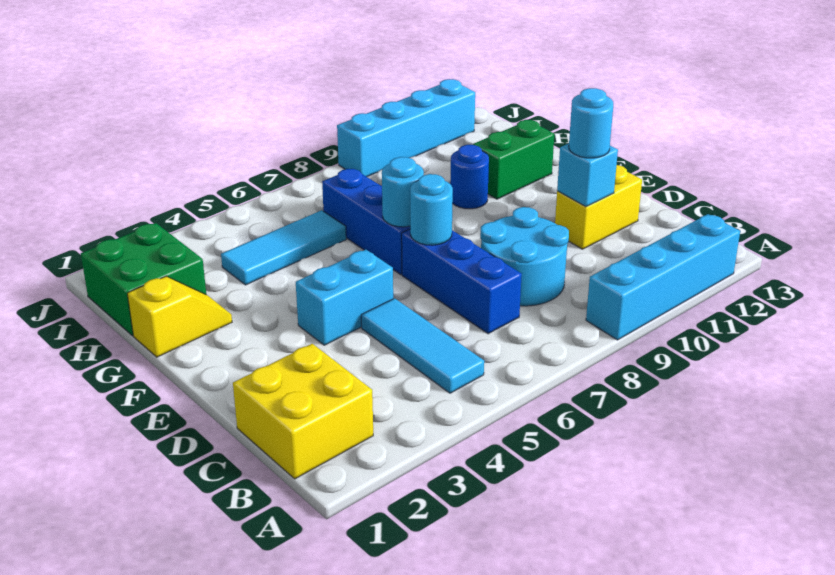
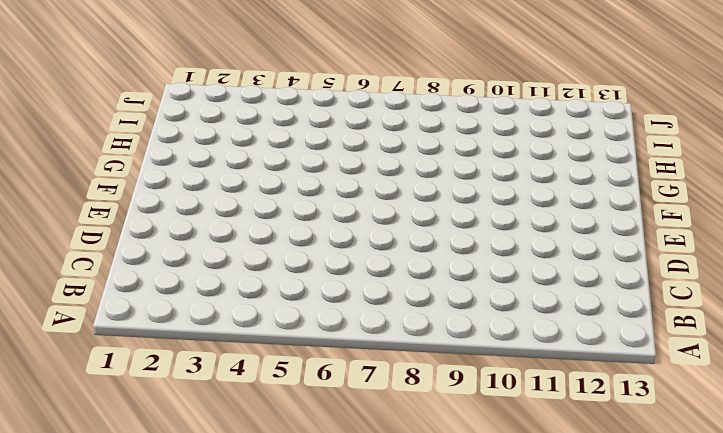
none -> cyan 1x4 brick [586,214,740,340]
none -> yellow 2x2 brick [233,344,373,479]
none -> cyan 1x3 tile [361,298,484,393]

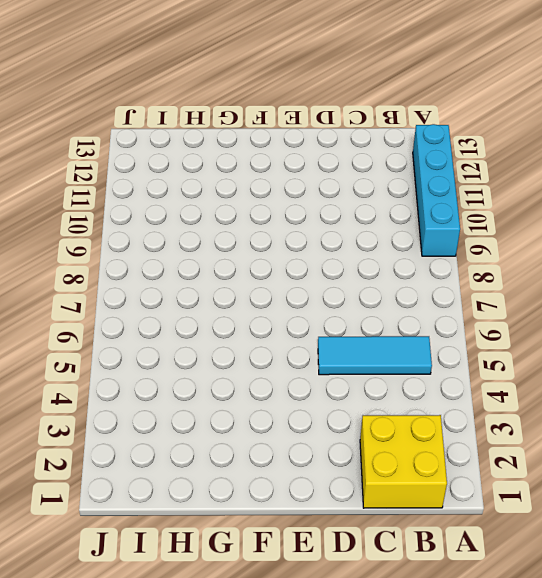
none -> blue 1x3 brick [402,229,522,334]
none -> cyan 2x2 round brick [480,207,569,306]
none -> yellow 1x2 brick [555,165,642,249]

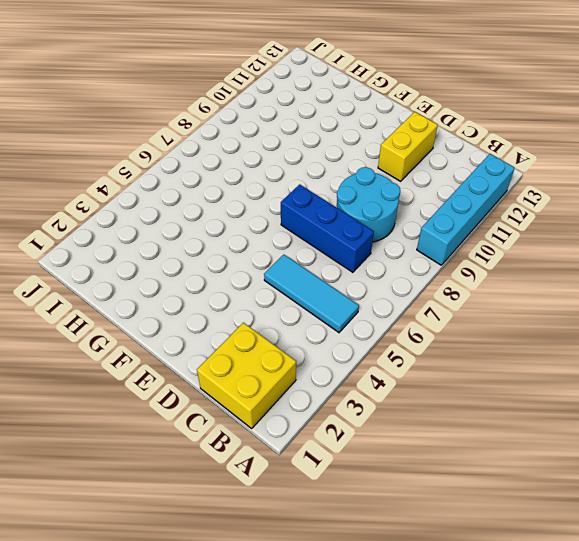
none -> cyan 1x2 brick [296,250,393,345]
none -> blue 1x3 brick [322,169,410,274]
none -> yellow 1x2 slope [127,276,232,357]

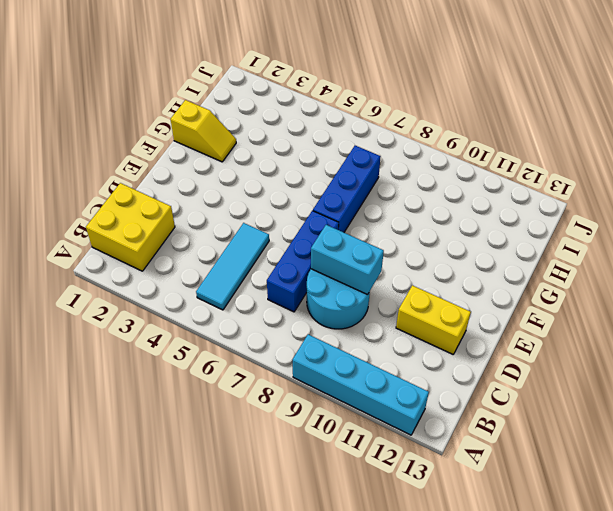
cyan 1x2 brick [311,225,384,295] -> cyan 1x2 brick moved to [296,250,393,345]
none -> blue 1x1 round brick [450,145,489,209]
none -> green 1x2 brick [473,120,554,199]
none -> green 2x2 brick [81,223,206,336]

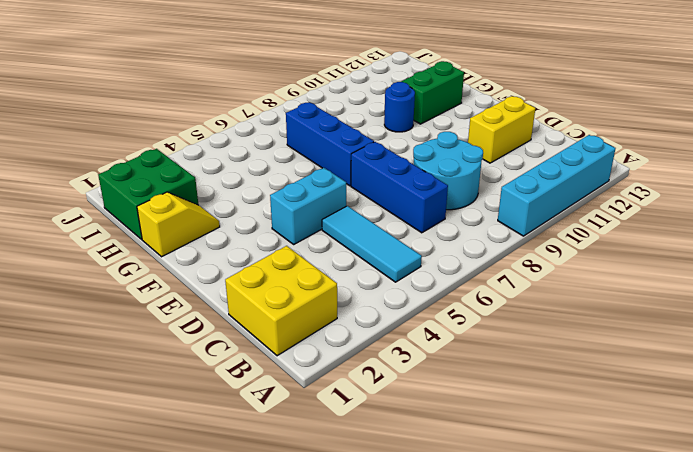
none -> cyan 1x3 tile [221,210,346,285]
none -> cyan 1x4 brick [337,79,475,177]
none -> cyan 1x1 brick [557,143,618,207]

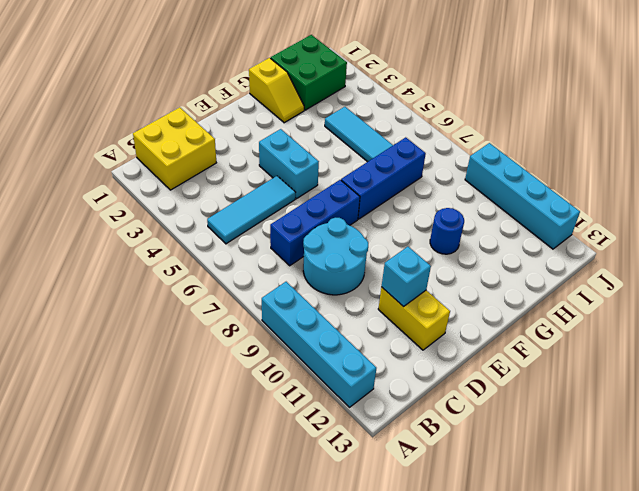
none -> green 1x2 brick [473,120,554,199]
none -> cyan 1x1 round brick [410,174,453,245]
none -> cyan 1x1 round brick [382,157,424,227]

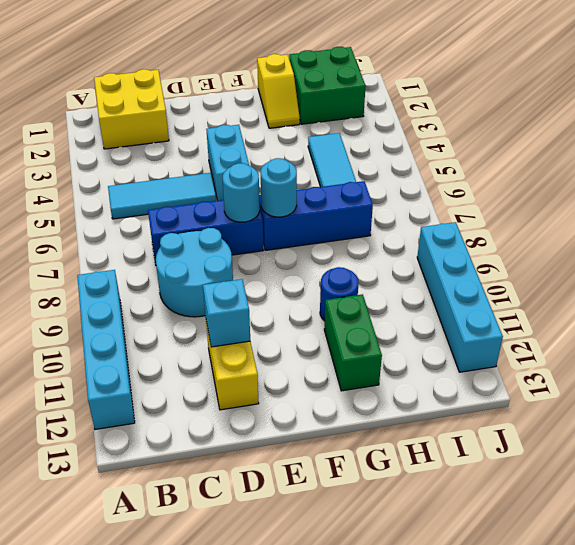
none -> cyan 1x1 round brick [569,88,613,158]

